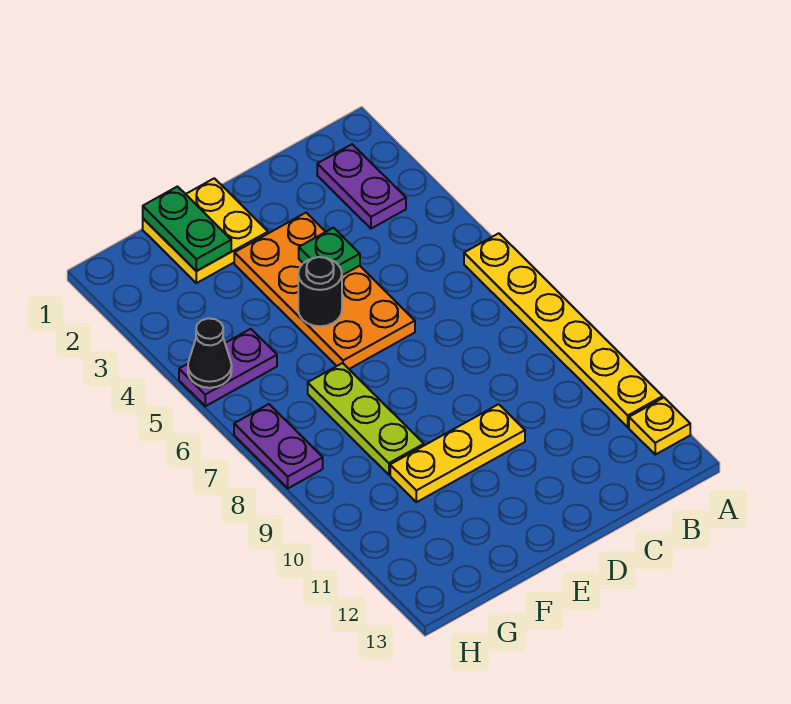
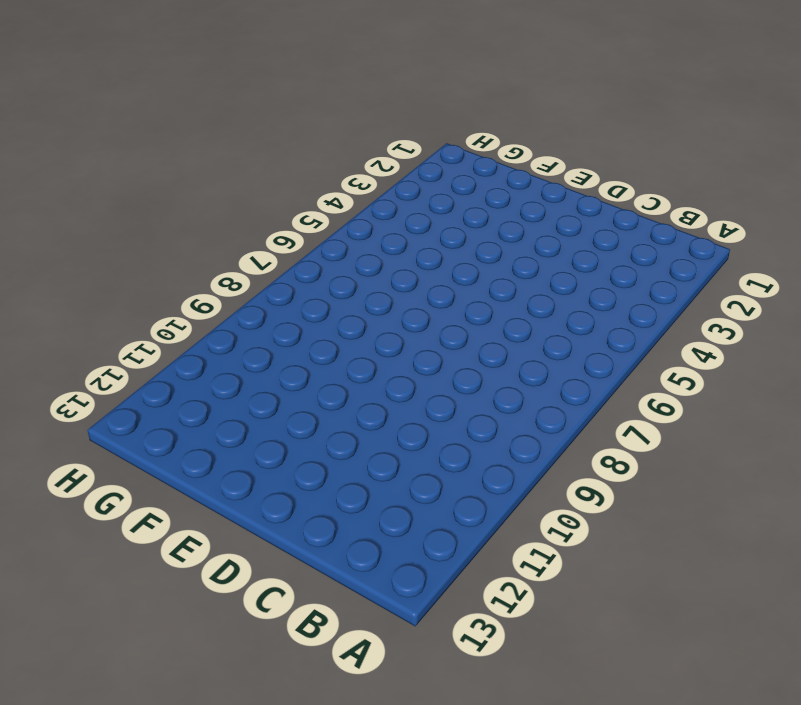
none -> yellow 1x6 plate [464,233,663,427]
none -> yellow 1x1 plate [629,398,690,455]
none -> purple 1x2 plate [317,144,406,229]

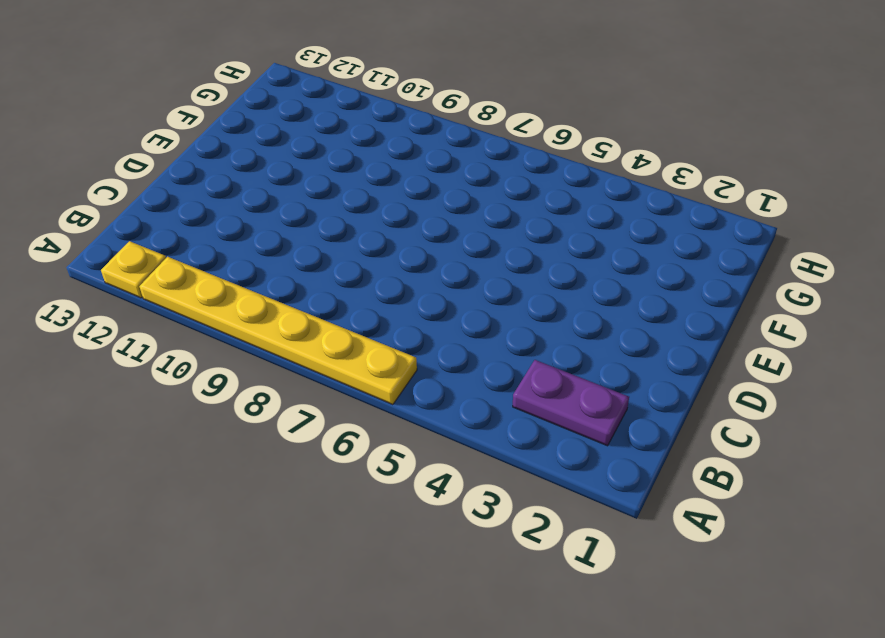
none -> orange 2x4 plate [234,213,415,369]
none -> yellow 1x3 plate [390,404,525,502]
none -> yellow 2x2 plate [143,178,268,283]

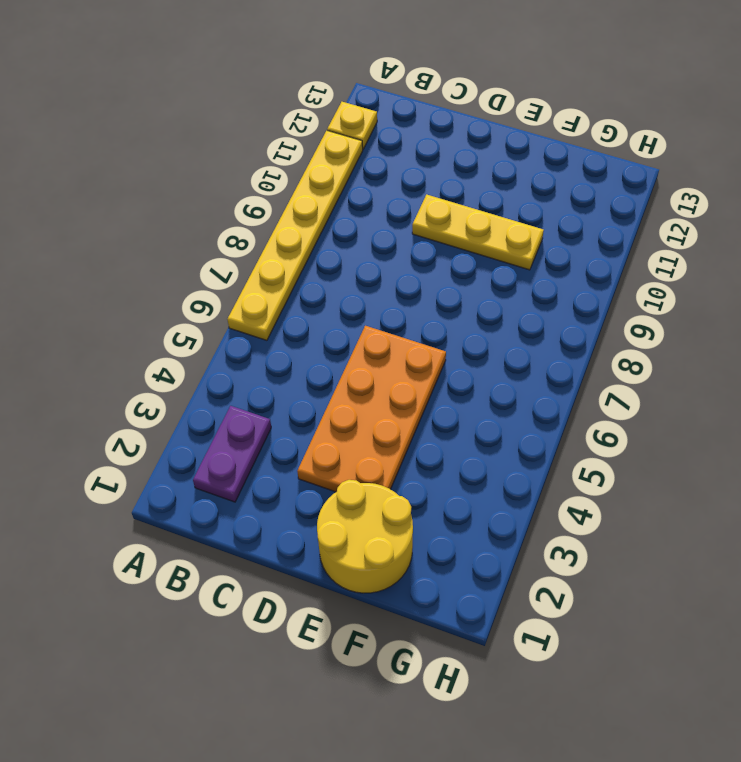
yellow 2x2 round brick [317,480,413,593] -> yellow 2x2 plate [143,178,268,283]
none -> lime 1x3 plate [308,363,424,475]
none -> purple 1x2 plate [179,329,277,406]
none -> purple 1x2 plate [234,404,323,488]

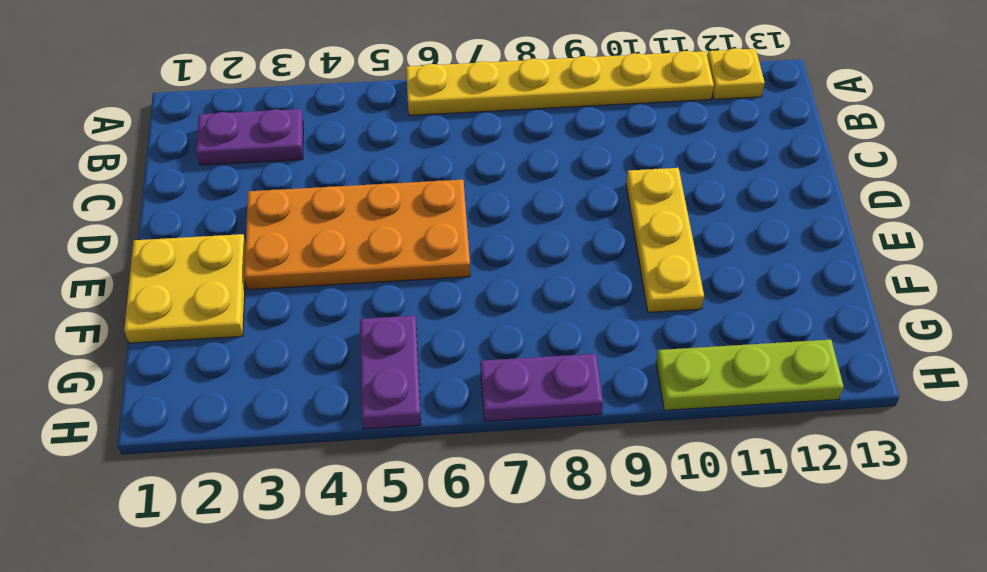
lime 1x3 plate [656,340,844,410] -> lime 1x3 plate moved to [308,363,424,475]
none -> green 1x1 plate [299,228,360,275]
none -> black 1x1 round brick [298,257,342,326]
none -> green 1x2 plate [143,187,231,271]

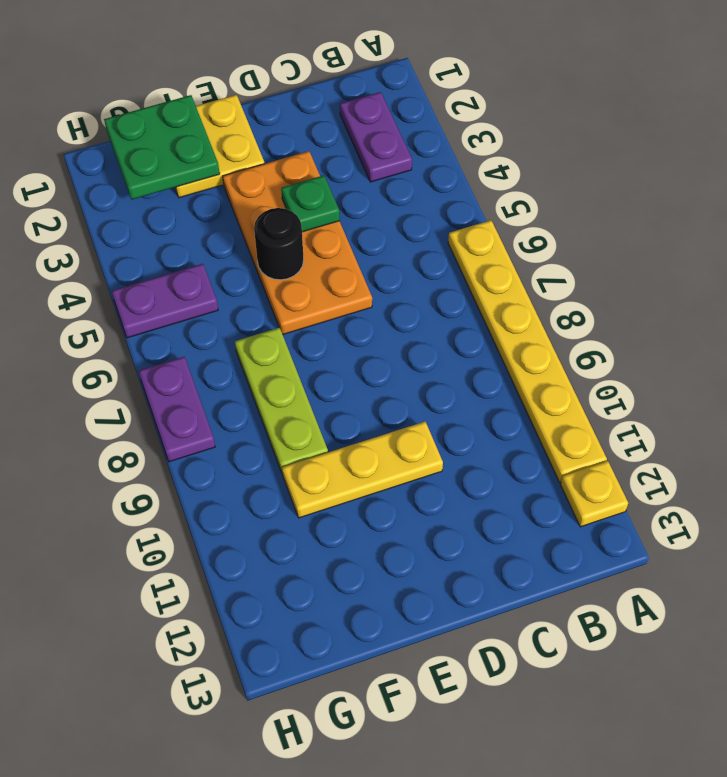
green 2x2 plate [104,95,220,200] -> green 1x2 plate [143,187,231,271]
none -> black 1x1 cone [188,318,232,388]

